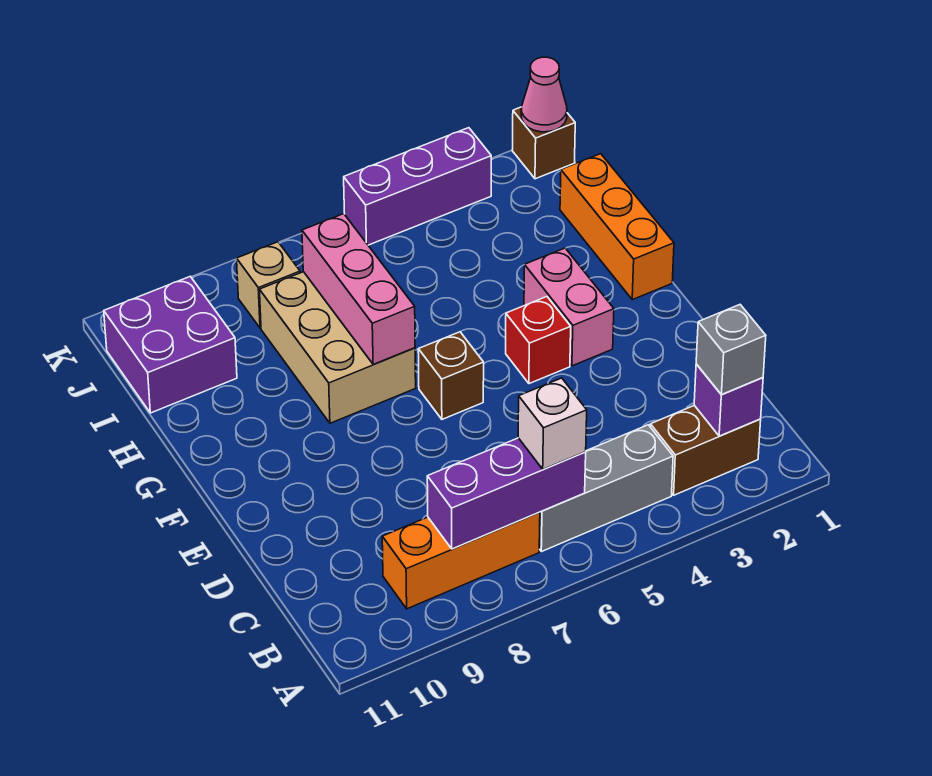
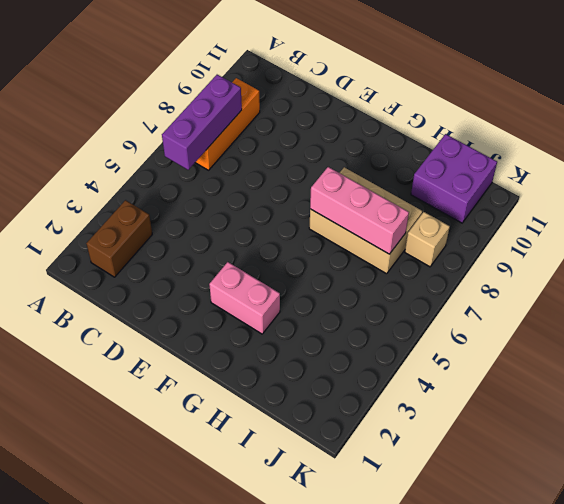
none -> grey 1x3 brick [539,425,673,552]
none -> red 1x1 brick [506,297,571,384]
none -> brown 1x1 brick [418,332,484,419]

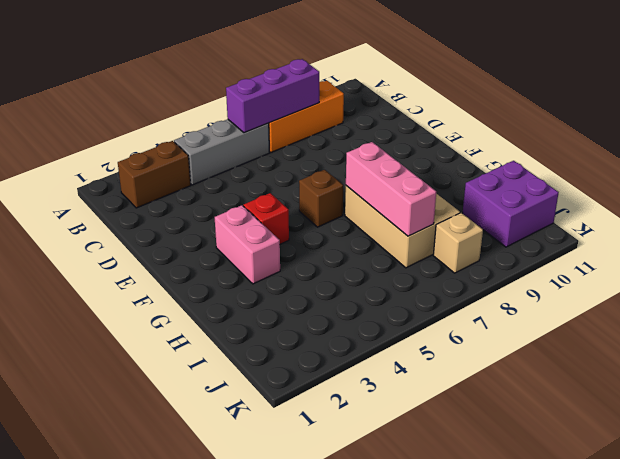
none -> orange 1x3 brick [560,154,674,300]
none -> brown 1x1 brick [512,107,575,179]
none -> purple 1x3 brick [344,128,491,245]

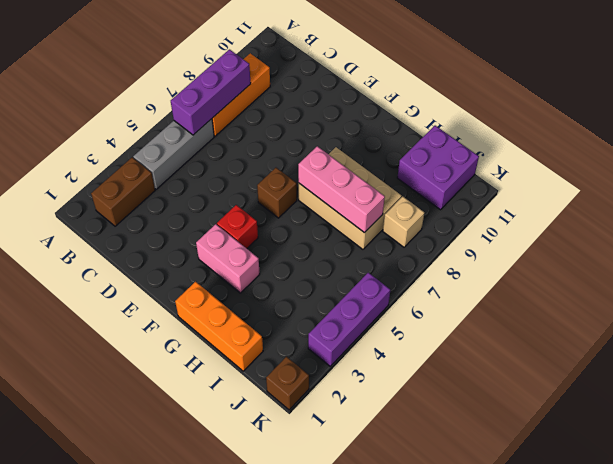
none -> purple 1x1 brick [694,364,763,436]
none -> pink 1x1 cone [521,57,567,132]
none -> grey 1x1 brick [696,305,766,395]

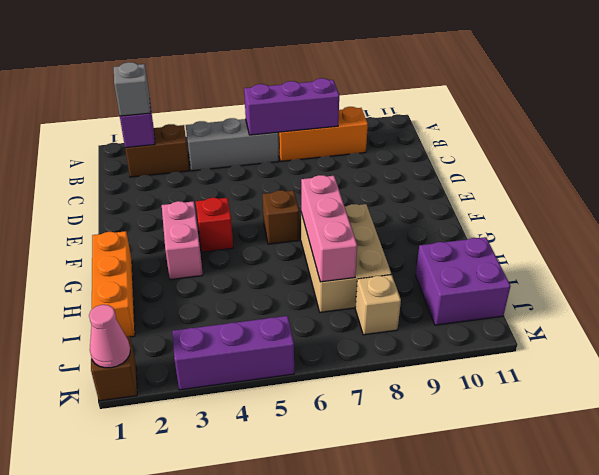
none -> white 1x1 brick [518,378,587,469]

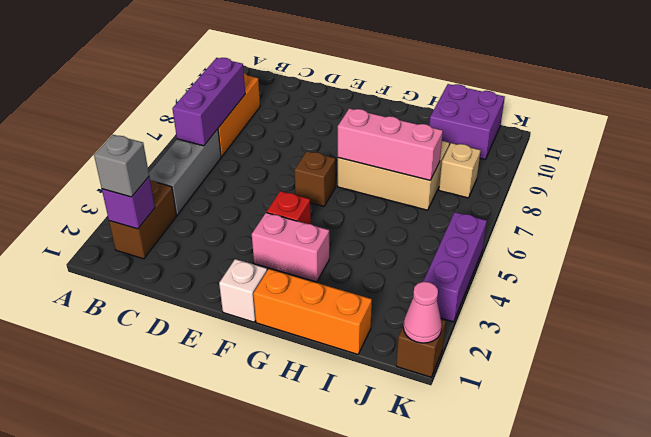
white 1x1 brick [219,259,267,322] -> white 1x1 brick moved to [518,378,587,469]

